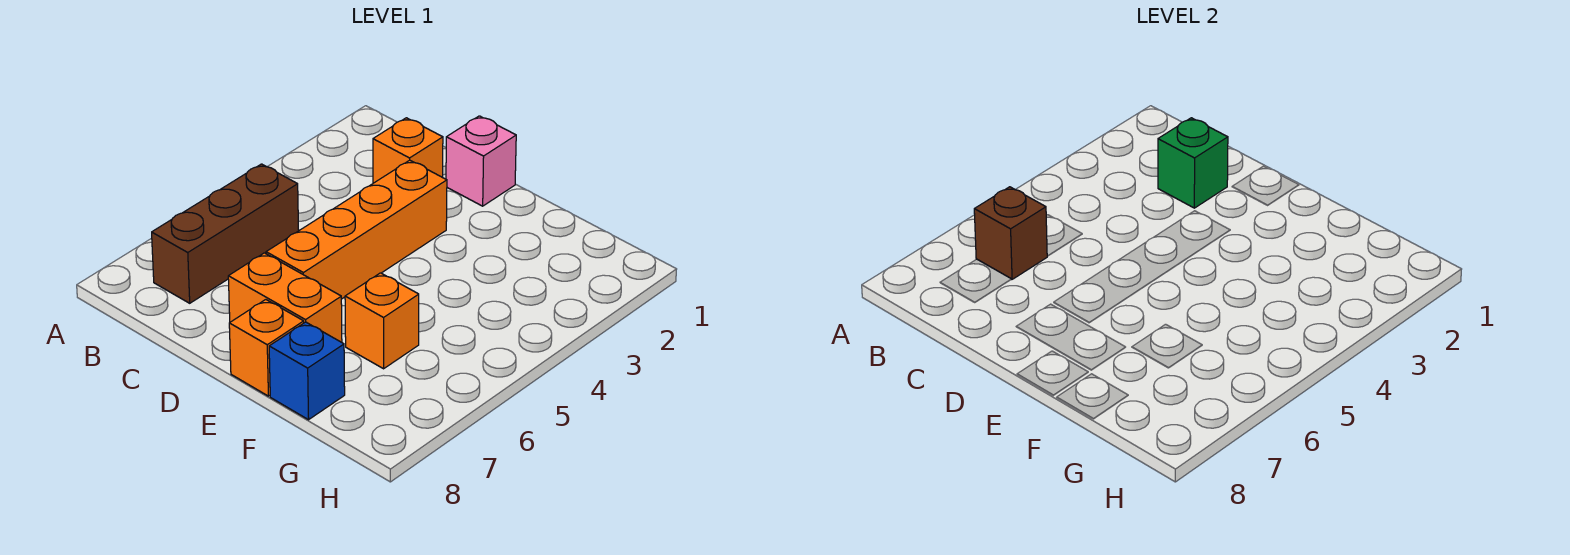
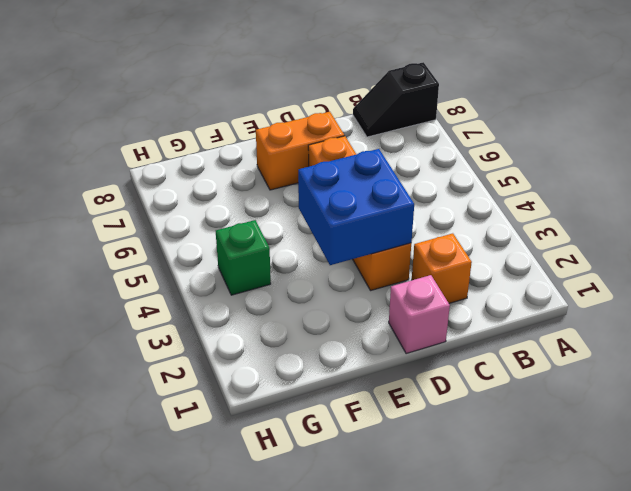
black 1x2 slope [353,62,439,137] -> none
blue 2x2 brick [298,149,414,265] -> none
green 1x1 brick [216,220,271,295] -> green 1x1 brick moved to [1158,118,1228,208]
none -> brown 1x3 brick [152,164,299,303]
none -> orange 1x1 brick [229,300,304,396]

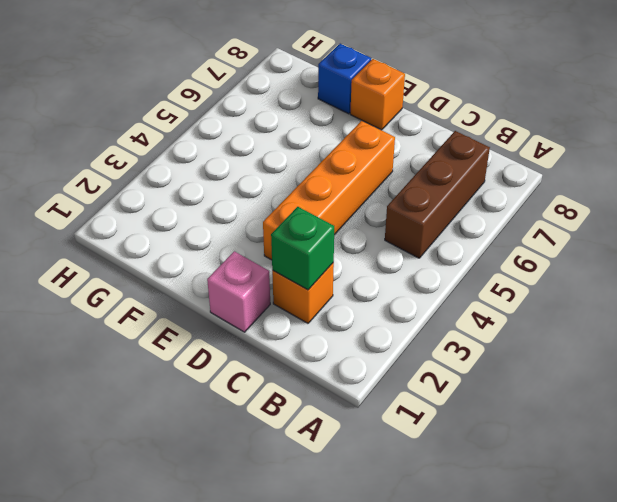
none -> orange 1x2 brick [228,253,342,342]
none -> orange 1x1 brick [345,273,419,369]

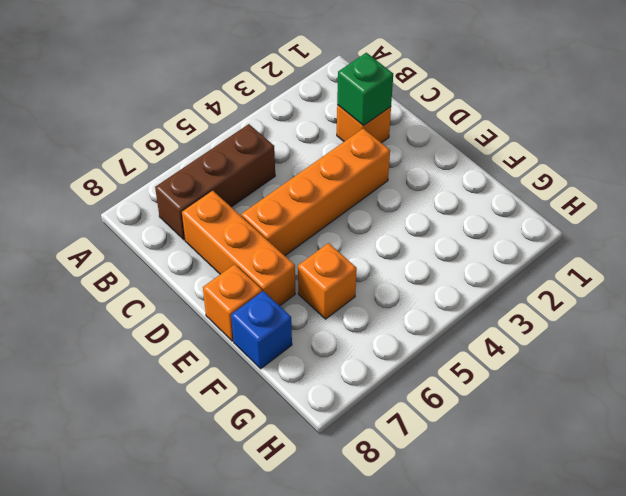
orange 1x3 brick [182,190,295,306] -> orange 1x2 brick [228,253,342,342]
none -> pink 1x1 brick [446,116,516,206]
none -> brown 1x1 brick [974,187,1047,279]

